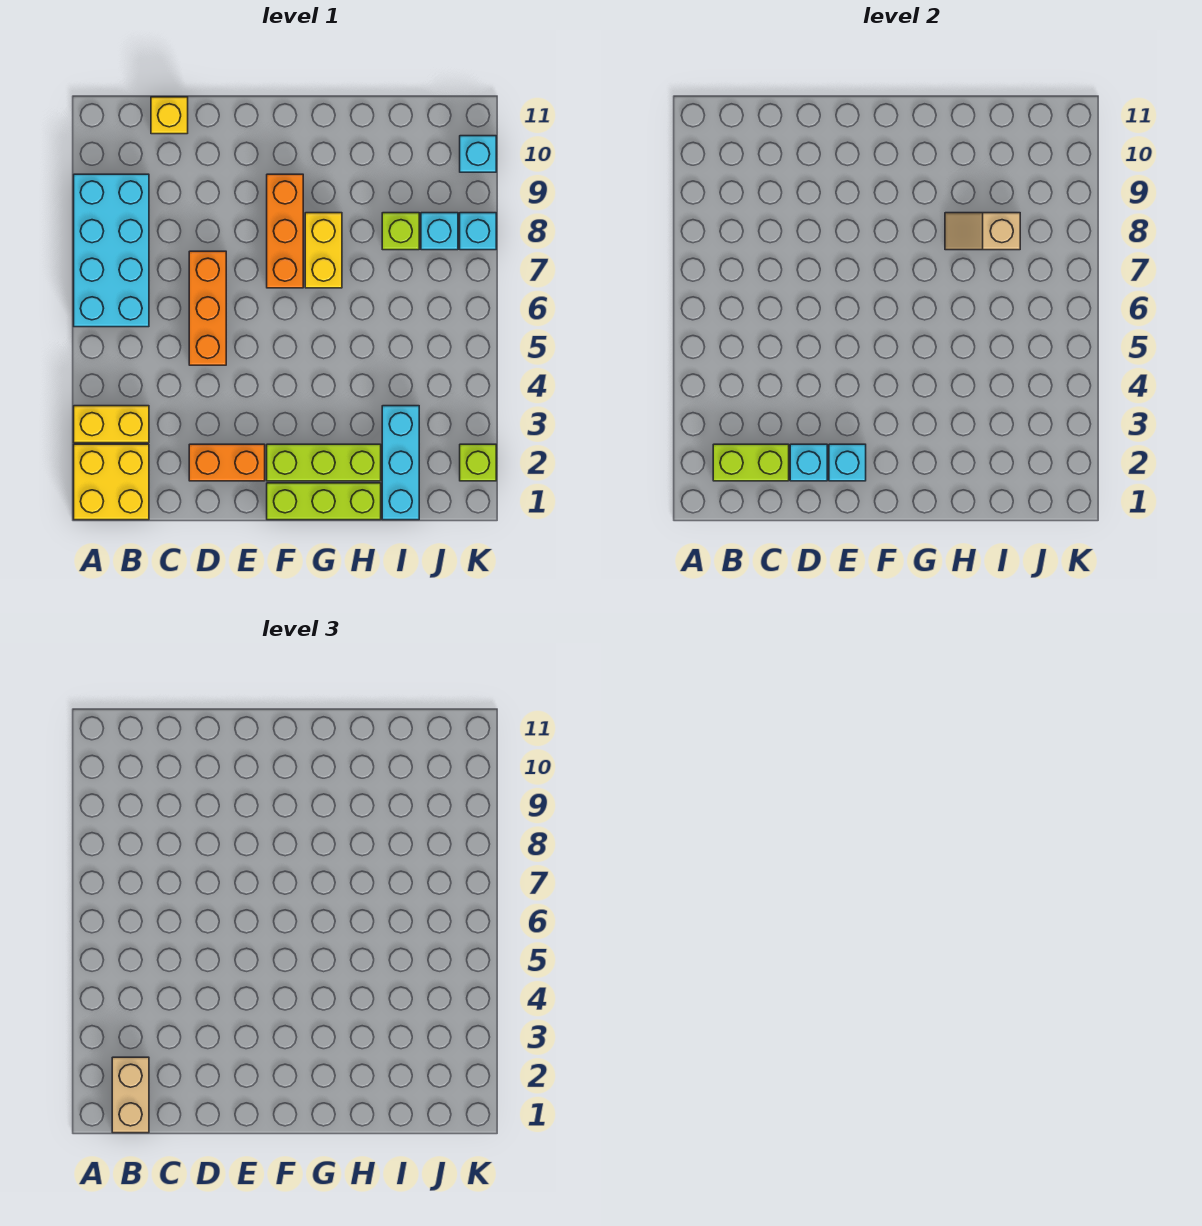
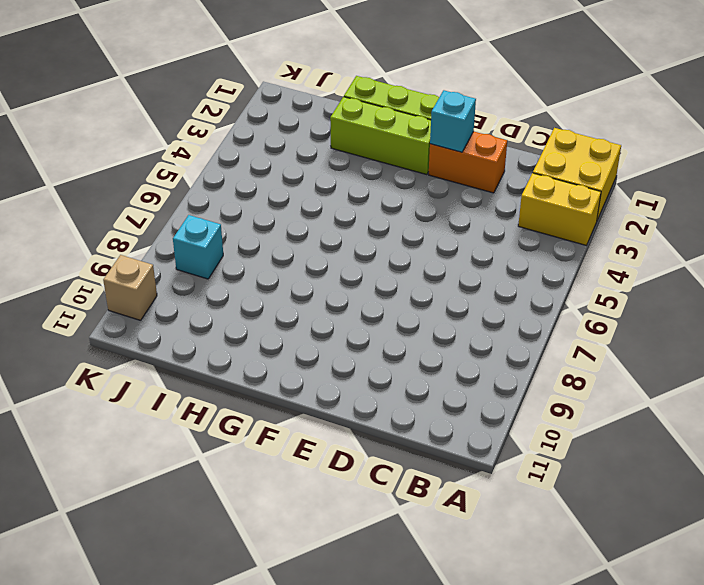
tan 1x1 brick [103,255,157,320] -> cyan 1x1 brick [460,136,496,172]
none -> cyan 2x4 brick [74,174,149,327]
none -> yellow 1x1 brick [151,97,188,134]
none -> orange 1x3 brick [189,251,226,365]

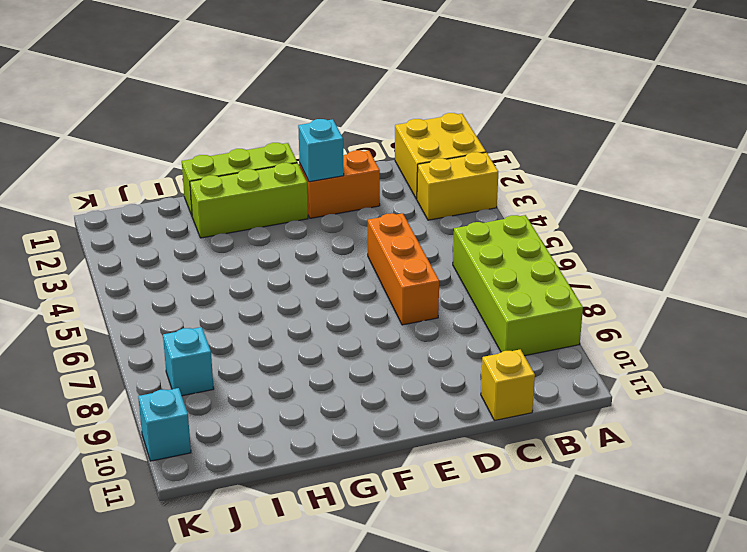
lime 2x4 brick [453,215,583,356] -> cyan 2x4 brick [74,174,149,327]
none -> orange 1x3 brick [267,174,303,288]
none -> yellow 1x2 brick [305,213,342,288]
none -> cyan 1x3 brick [382,406,419,520]

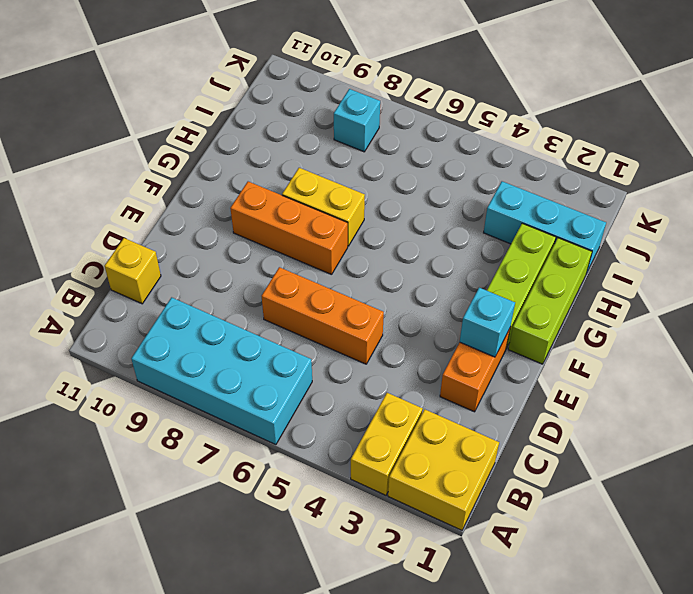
none -> lime 1x1 brick [382,213,419,250]
none -> lime 1x1 brick [460,444,496,481]
none -> cyan 1x1 brick [460,213,496,250]

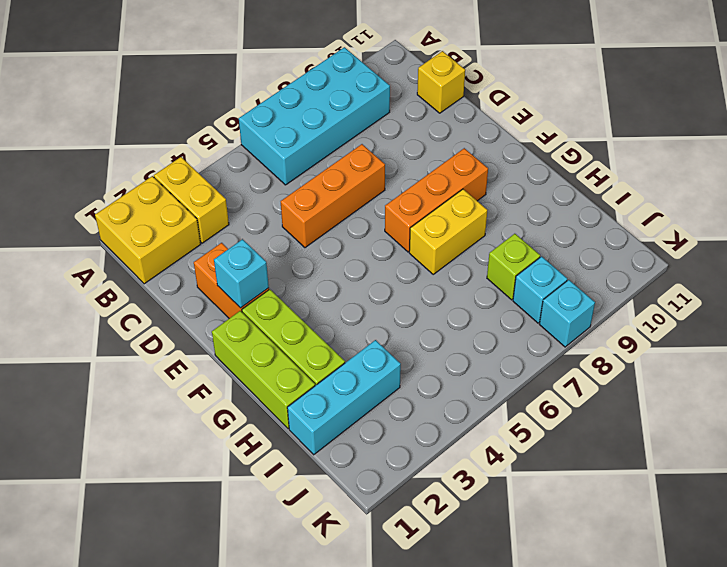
none -> lime 1x1 brick [460,444,496,481]
none -> cyan 1x1 brick [460,136,496,172]
none -> lime 1x2 brick [713,444,789,481]

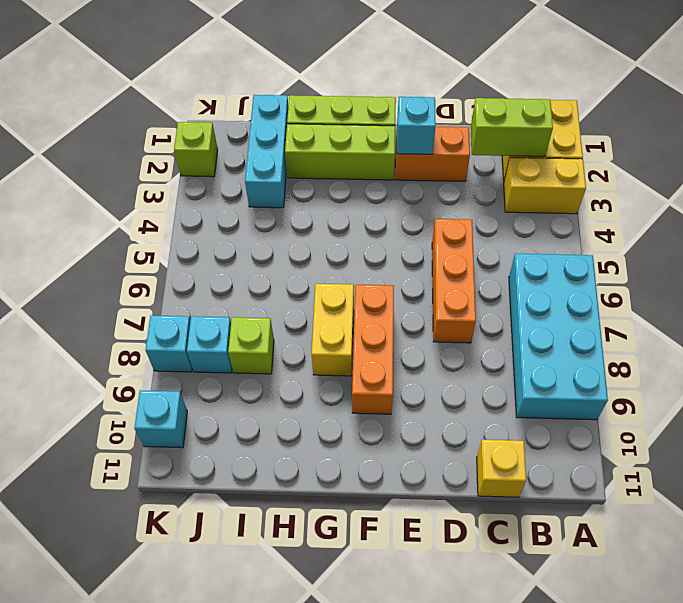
none -> cyan 1x1 brick [790,444,827,481]
none -> tan 1x2 slope [945,213,1020,250]
none -> tan 1x2 brick [112,1057,149,1133]

